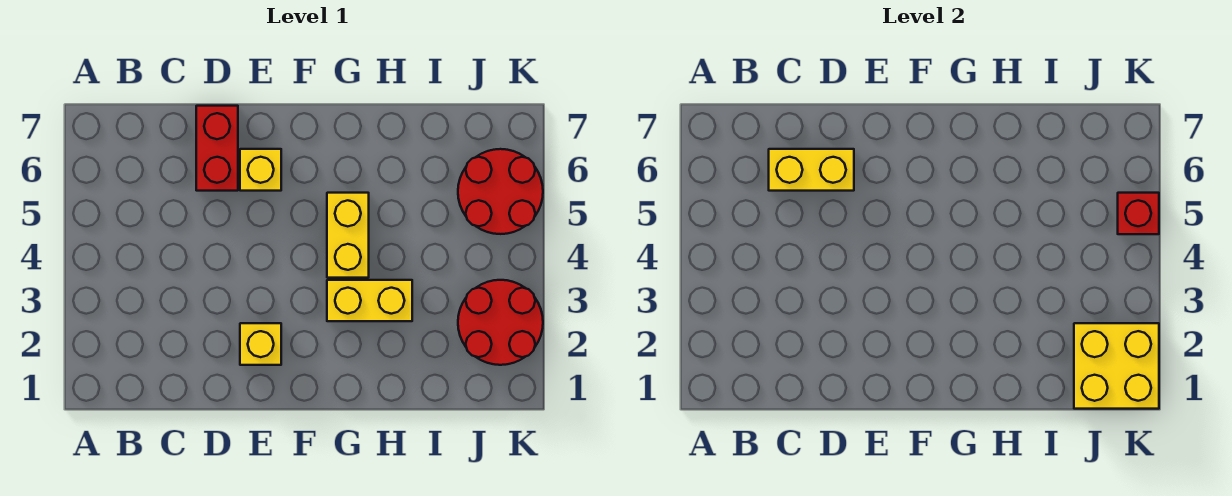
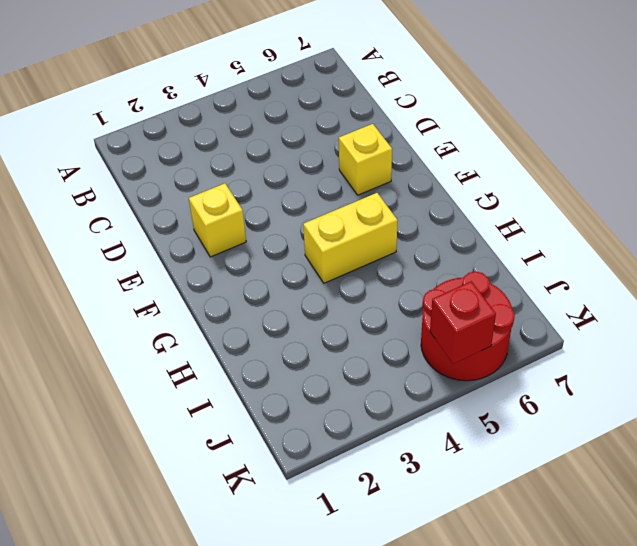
none -> red 1x2 brick [196,106,238,191]
none -> yellow 1x2 brick [327,280,412,321]

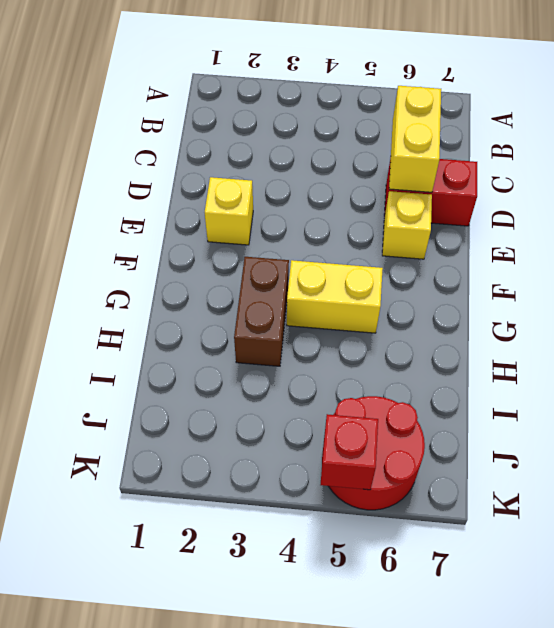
brown 1x2 brick [234,257,289,366] -> yellow 1x2 brick [327,280,412,321]
none -> red 2x2 round brick [458,280,543,365]
none -> yellow 2x2 brick [1074,323,1159,409]

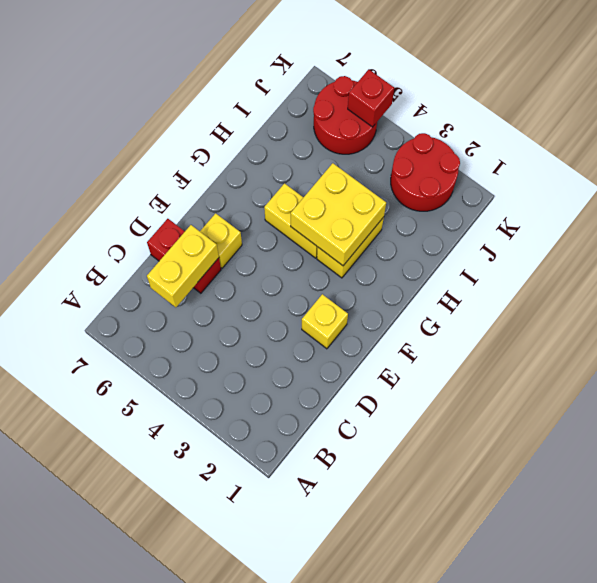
yellow 2x2 brick [291,163,386,266] -> yellow 2x2 brick moved to [1074,323,1159,409]

